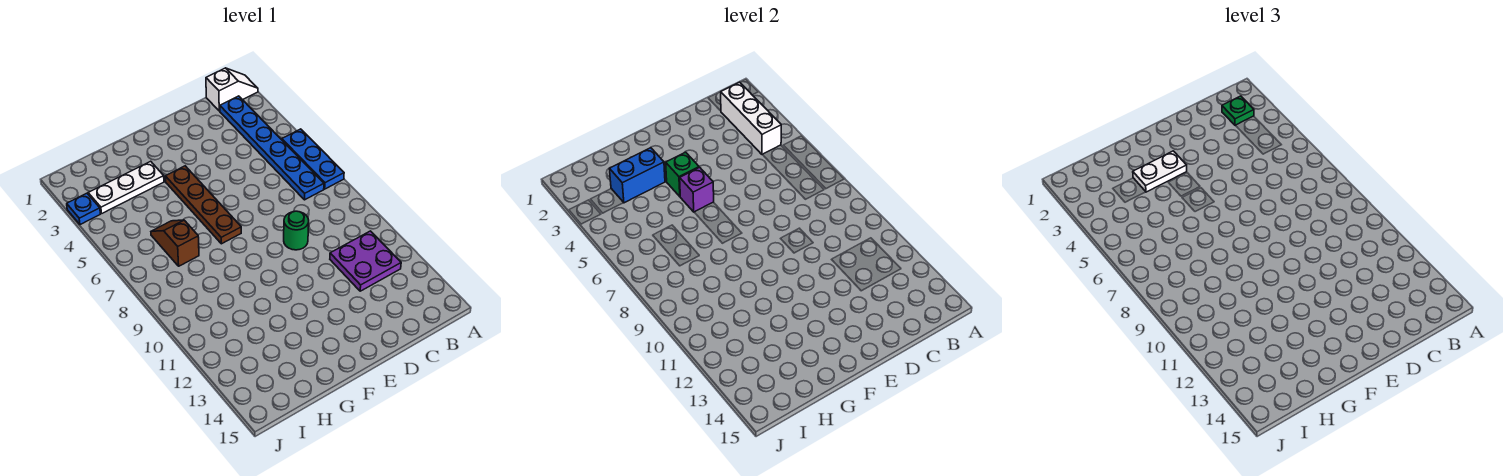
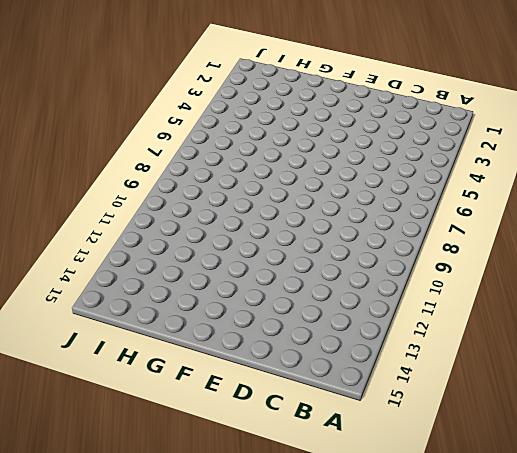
none -> white 1x2 slope [206,68,258,111]
none -> blue 1x3 plate [282,129,344,189]
none -> blue 1x6 plate [220,96,324,200]

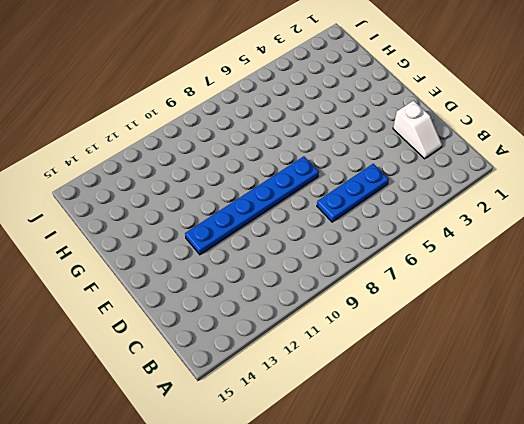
white 1x2 slope [393,101,442,159] -> white 1x2 slope moved to [206,68,258,111]
blue 1x3 plate [317,164,389,222] -> blue 1x3 plate moved to [282,129,344,189]
blue 1x6 plate [185,156,319,255] -> blue 1x6 plate moved to [220,96,324,200]
none -> purple 2x2 plate [330,231,401,291]
none -> green 1x1 round brick [284,211,309,250]
none -> brown 1x4 plate [165,166,241,244]

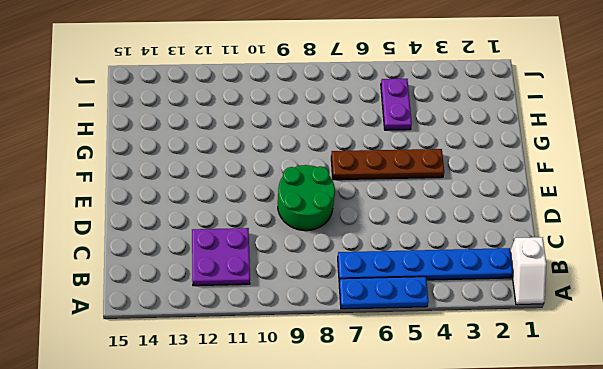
green 2x2 round brick [278,165,335,231] -> green 1x1 round brick [284,211,309,250]
purple 1x2 plate [381,79,412,130] -> none
none -> white 1x3 plate [88,161,164,214]
none -> brown 1x2 slope [151,220,199,266]
none -> blue 1x1 plate [67,193,100,225]

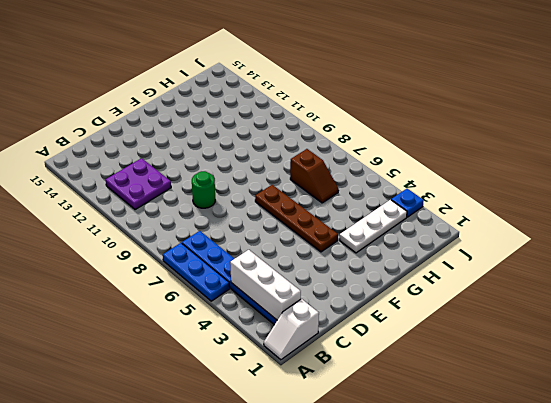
none -> green 1x1 brick [666,152,699,196]
none -> purple 1x1 brick [680,167,714,212]
none -> blue 1x2 brick [610,148,665,203]

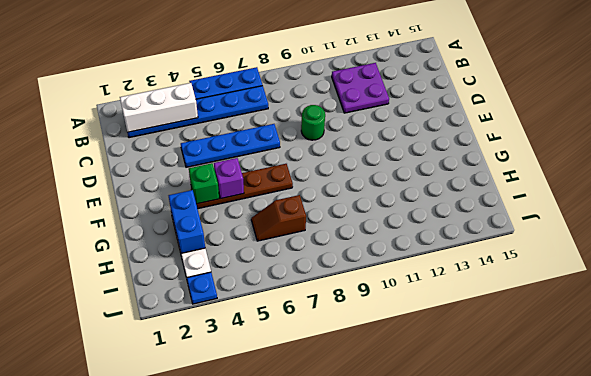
blue 1x4 plate [181,124,280,167] -> none
none -> white 1x2 slope [206,68,258,111]
none -> green 1x1 plate [1222,96,1254,126]
none -> white 1x2 plate [1133,151,1187,192]

